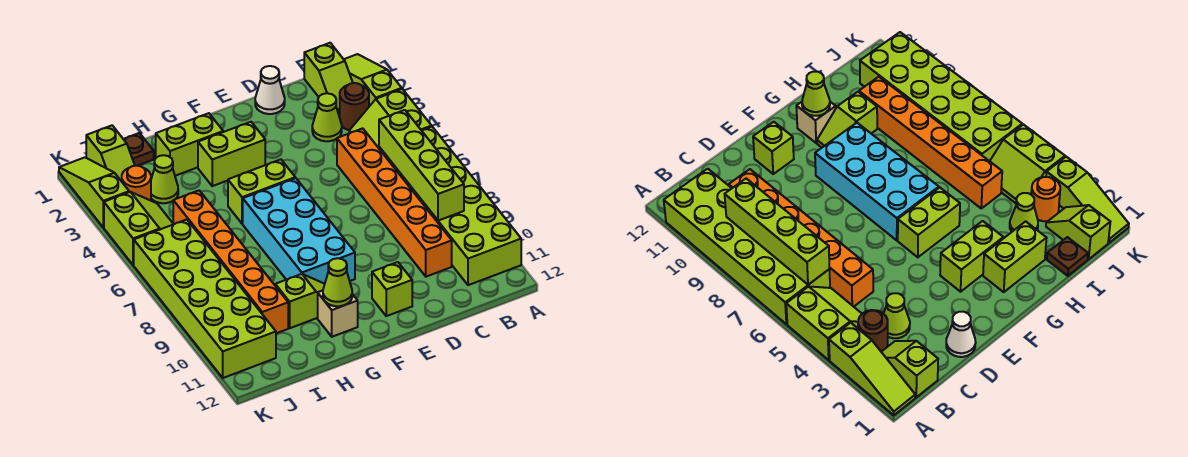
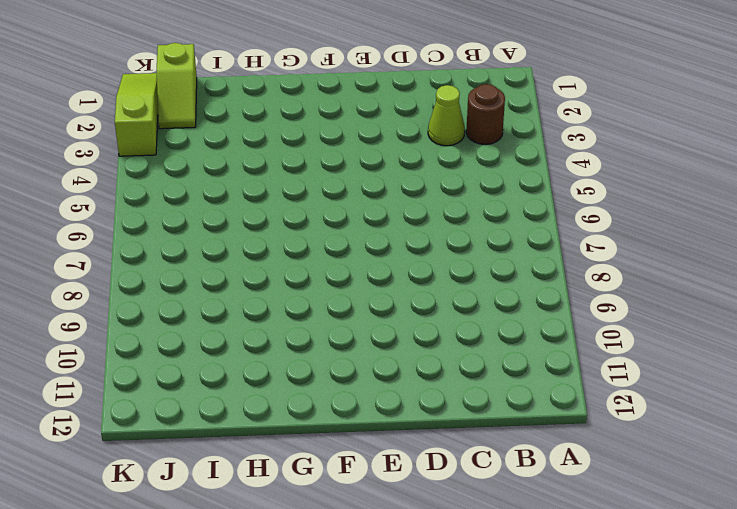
none -> lime 1x3 slope [344,54,402,106]
none -> lime 2x2 slope [349,89,432,148]
none -> lime 2x6 brick [379,127,521,285]

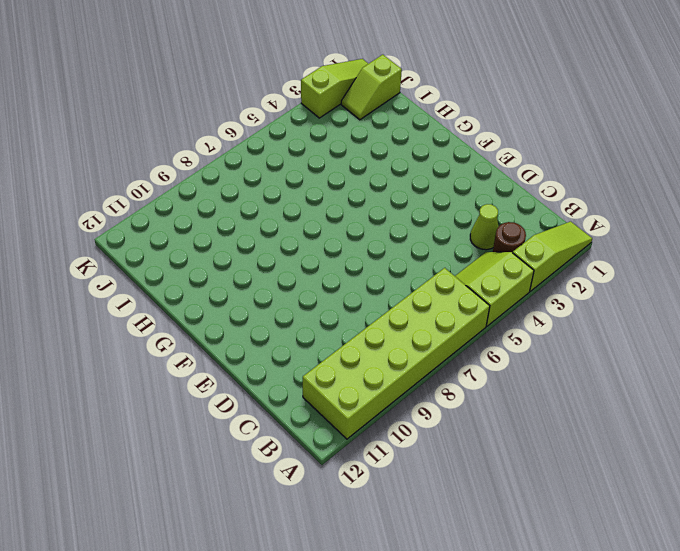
none -> lime 1x2 slope [304,43,353,114]
none -> orange 1x6 brick [337,128,452,277]
none -> white 1x1 cone [255,66,285,114]

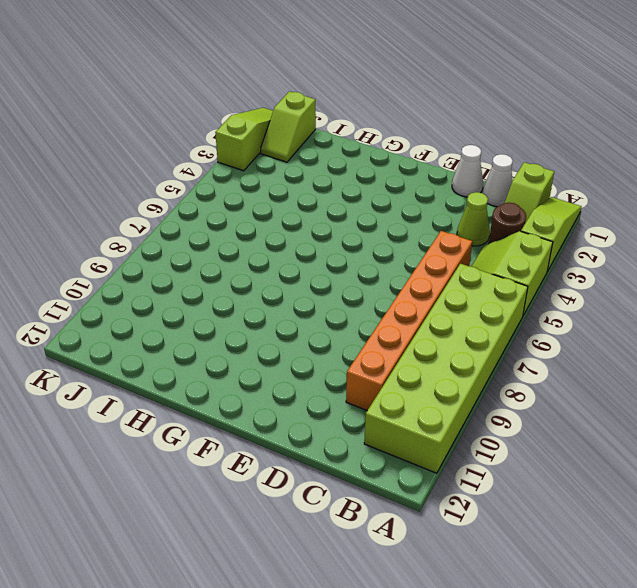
white 1x1 cone [482,154,513,207] -> none
none -> lime 1x1 brick [372,262,412,316]
none -> lime 1x2 brick [198,122,265,186]
none -> lime 1x2 brick [228,159,295,224]

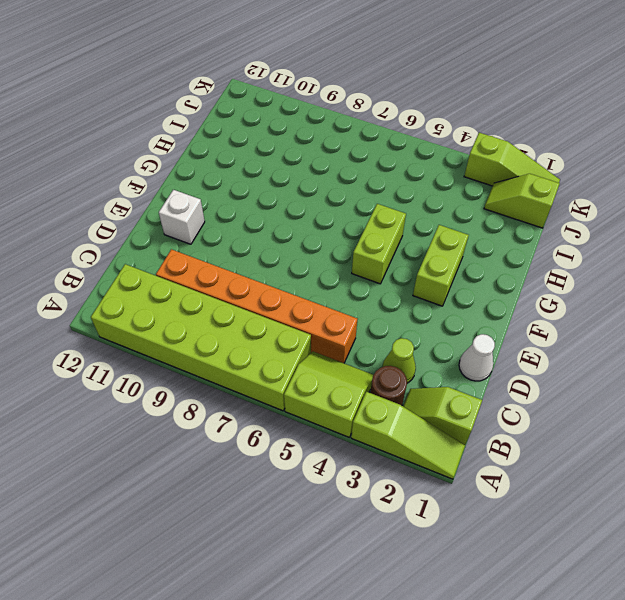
white 1x1 brick [159,190,205,244] -> lime 1x1 brick [372,262,412,316]
none -> cyan 2x4 brick [243,178,355,284]
none -> lime 1x2 brick [156,113,223,176]
none -> lime 1x2 slope [275,274,325,328]

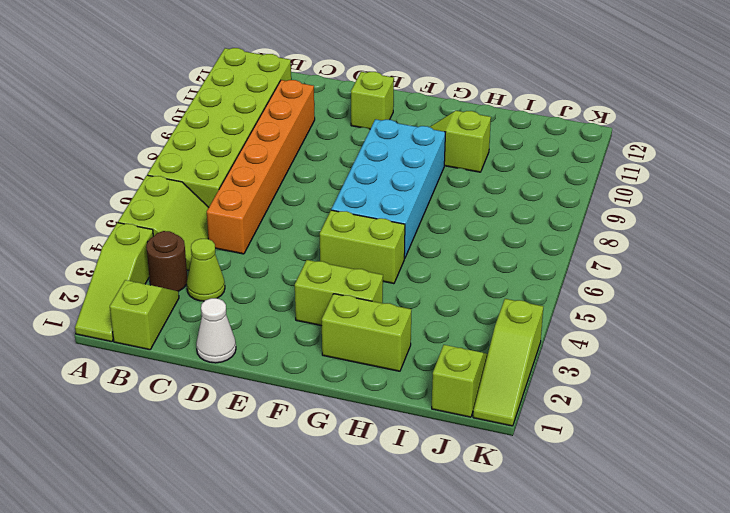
none -> tan 1x1 brick [318,290,358,337]
none -> brown 1x1 plate [124,133,154,166]
none -> lime 1x1 cone [151,155,178,203]

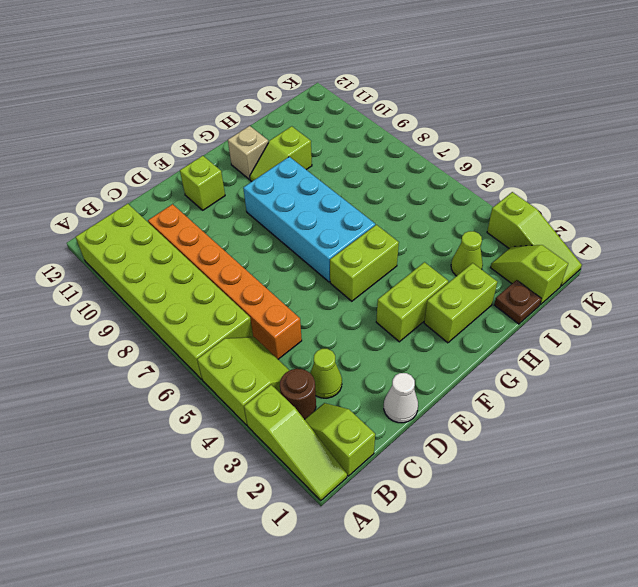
none -> orange 1x6 brick [173,191,288,333]
none -> orange 1x1 round brick [122,166,151,201]
none -> lime 2x2 slope [104,192,173,265]

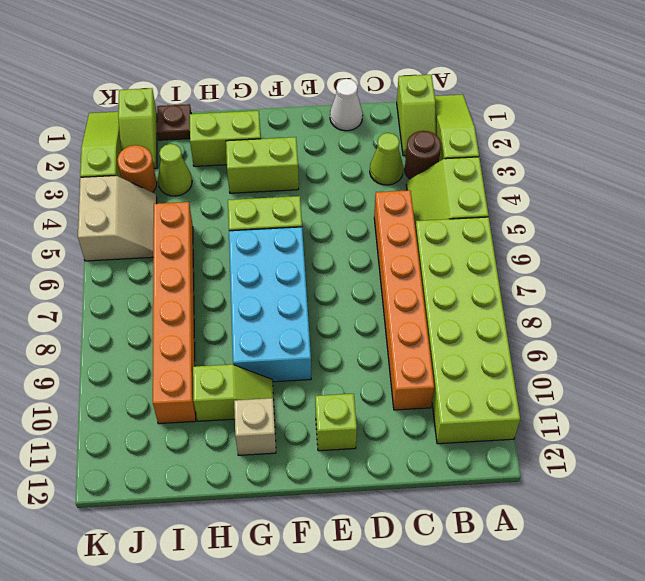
tan 2x2 slope [78,176,157,261] -> lime 2x2 slope [104,192,173,265]
none -> lime 2x6 brick [134,220,276,378]
none -> lime 1x4 brick [379,110,464,221]
none -> lime 1x1 cone [323,258,352,306]

